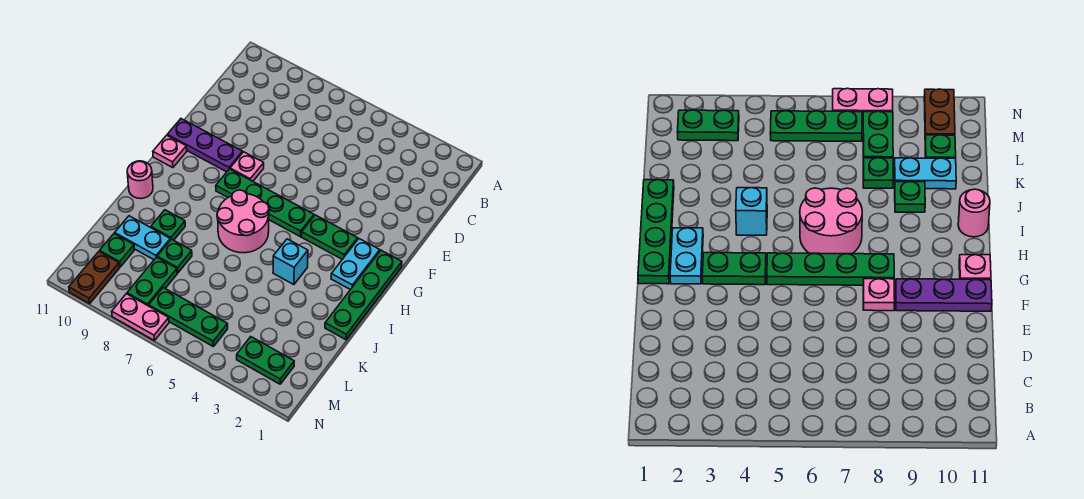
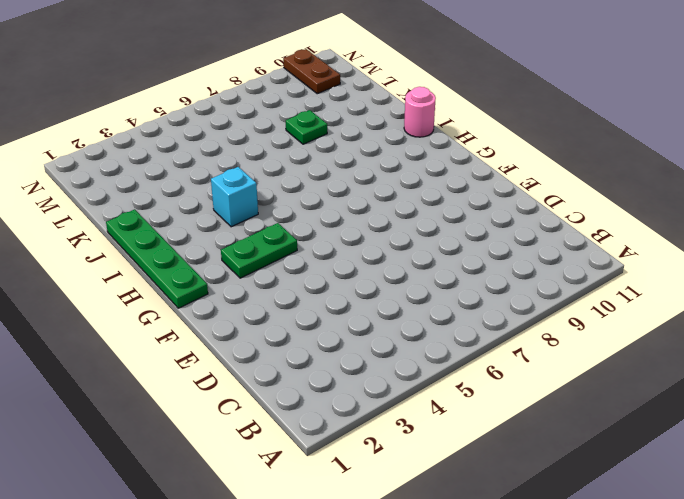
none -> pink 1x1 plate [230,152,264,181]
none -> purple 1x3 plate [167,119,243,172]
none -> cyan 1x2 plate [331,239,380,290]

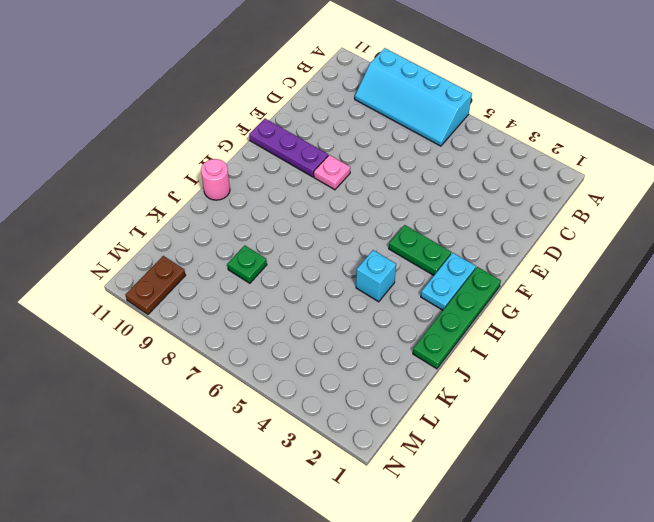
cyan 2x4 slope [355,48,472,146] -> none
none -> green 1x4 plate [216,169,314,237]
none -> pink 1x1 plate [153,135,187,168]
none -> pink 2x2 round brick [217,190,269,253]

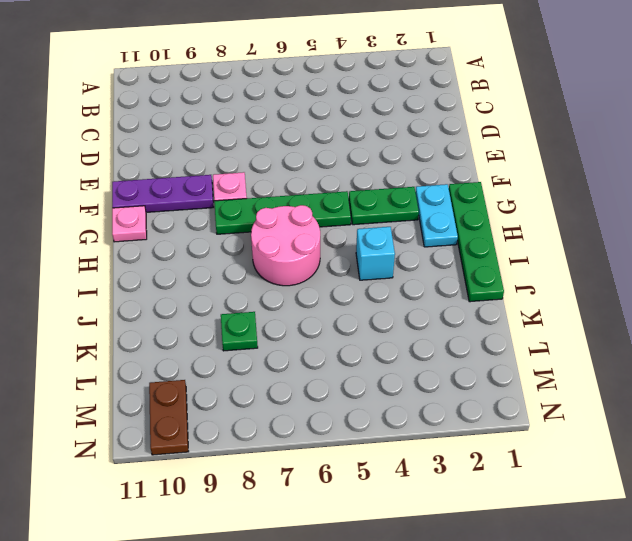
none -> pink 1x1 round brick [127,161,153,199]
none -> green 1x1 plate [151,210,185,240]
none -> cyan 1x2 plate [115,216,170,260]

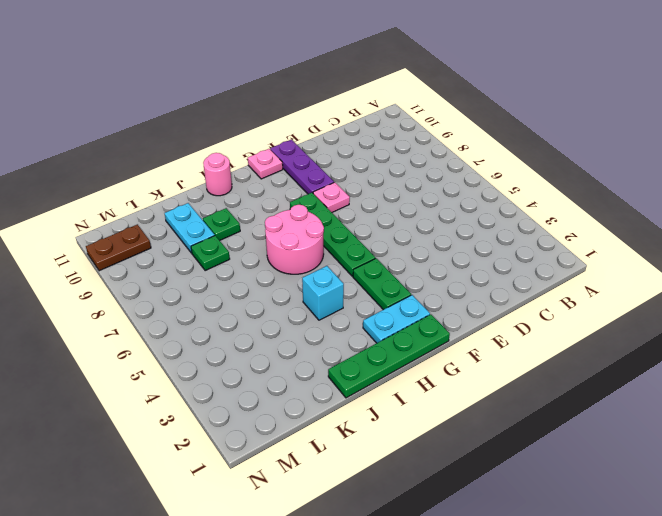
none -> green 1x2 plate [127,257,177,306]
none -> green 1x1 plate [100,234,134,267]
none -> green 1x2 plate [237,337,294,384]

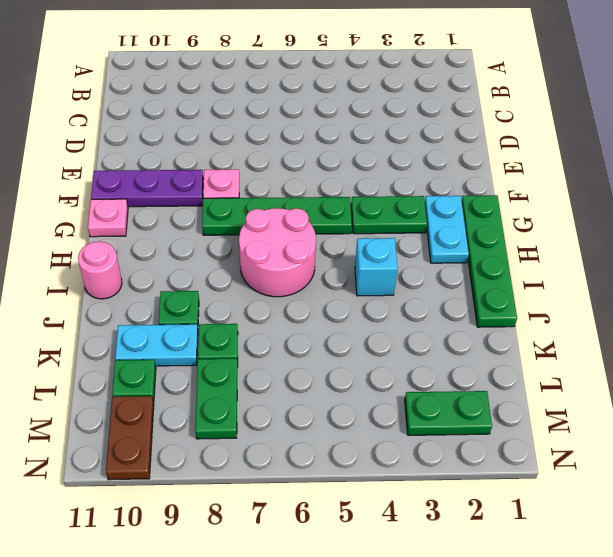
none -> green 1x3 plate [149,288,228,346]
none -> pink 1x2 plate [112,294,169,340]

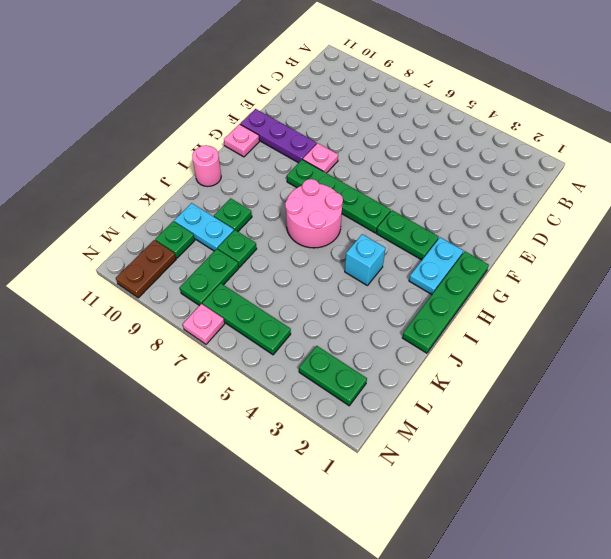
pink 1x1 plate [183,304,225,344] -> pink 1x2 plate [112,294,169,340]

